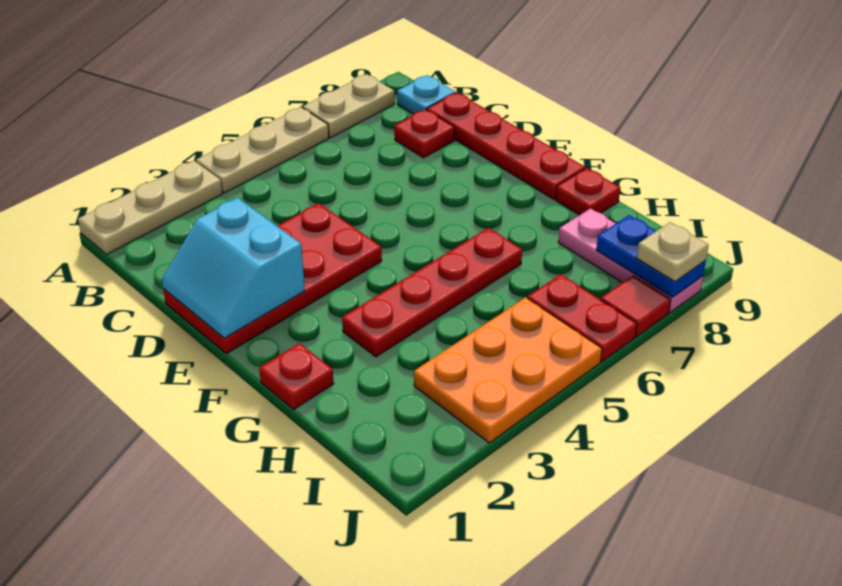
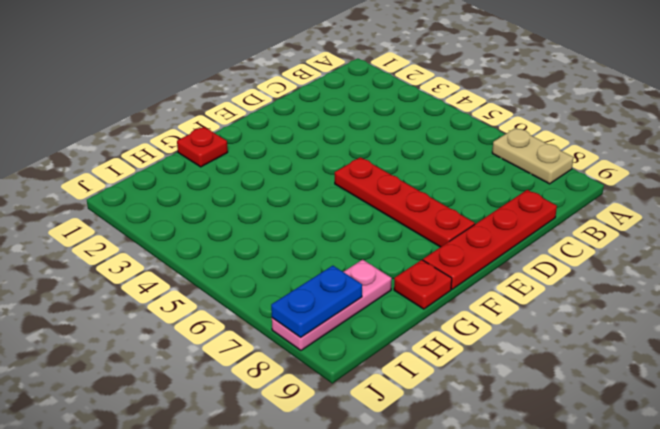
red 1x4 plate [335,157,475,247] -> red 1x4 plate moved to [342,228,522,357]
none -> tan 1x3 plate [78,161,222,254]
none -> tan 1x3 plate [196,107,329,193]
none -> cyan 1x1 plate [397,75,455,114]

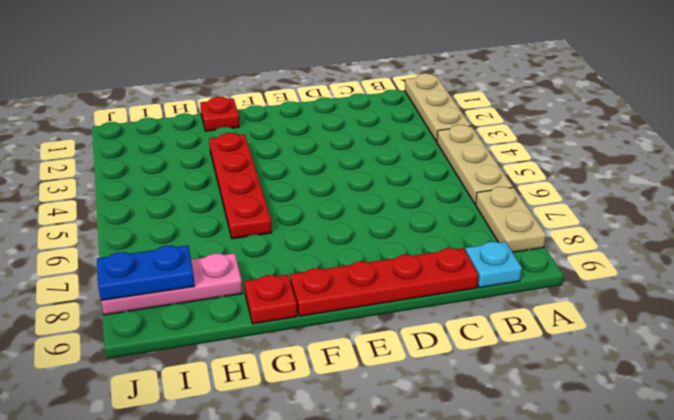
none -> red 1x1 plate [394,109,455,158]
none -> red 2x4 plate [163,203,382,354]
none -> orange 2x3 plate [414,297,602,443]

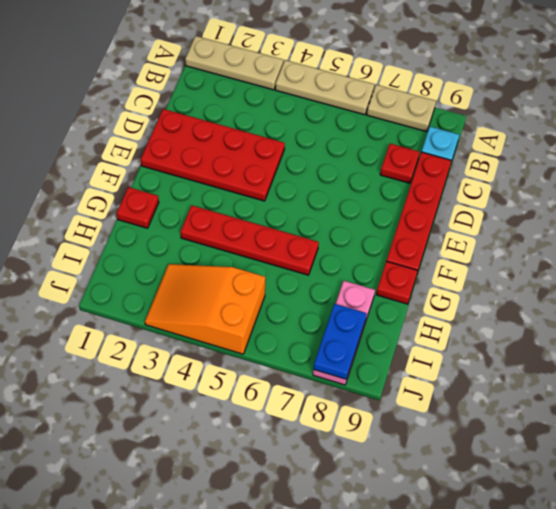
orange 2x3 slope [145,264,265,354] -> orange 2x3 plate [414,297,602,443]
none -> red 1x2 plate [527,274,637,362]
none -> red 1x1 tile [601,276,671,337]
none -> cyan 2x2 slope [162,198,305,338]

